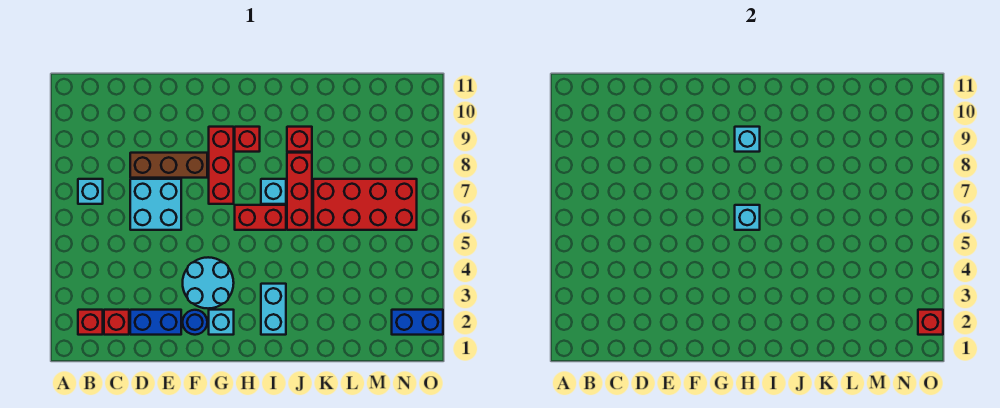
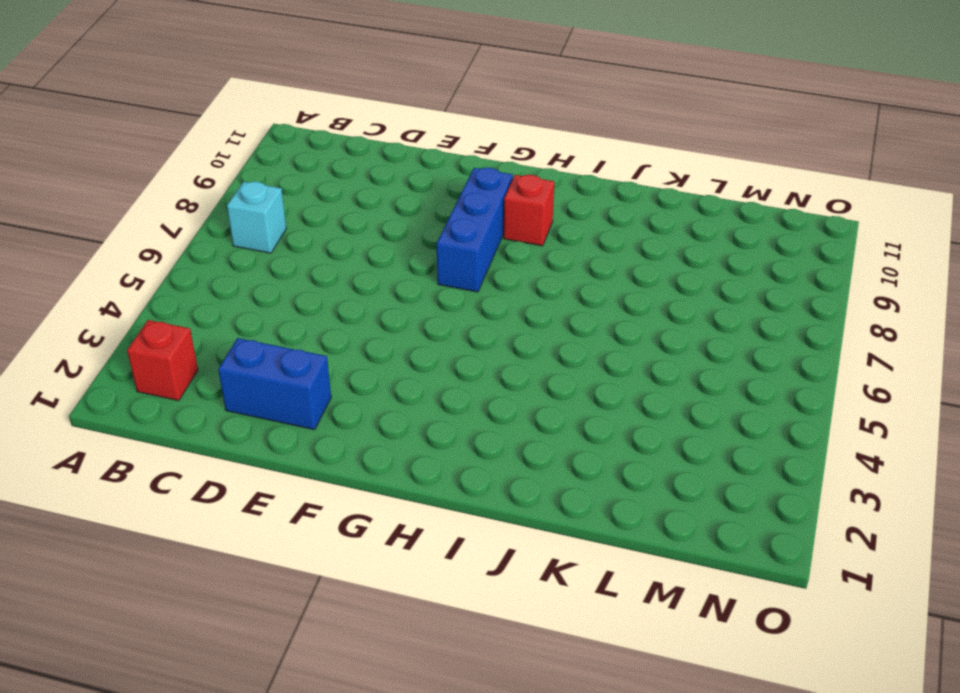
blue 1x3 brick [437,168,513,292] -> red 1x3 brick [209,127,234,204]
none -> red 1x1 brick [104,310,129,335]
none -> cyan 2x2 brick [130,179,181,230]
none -> brown 1x3 brick [130,153,207,178]

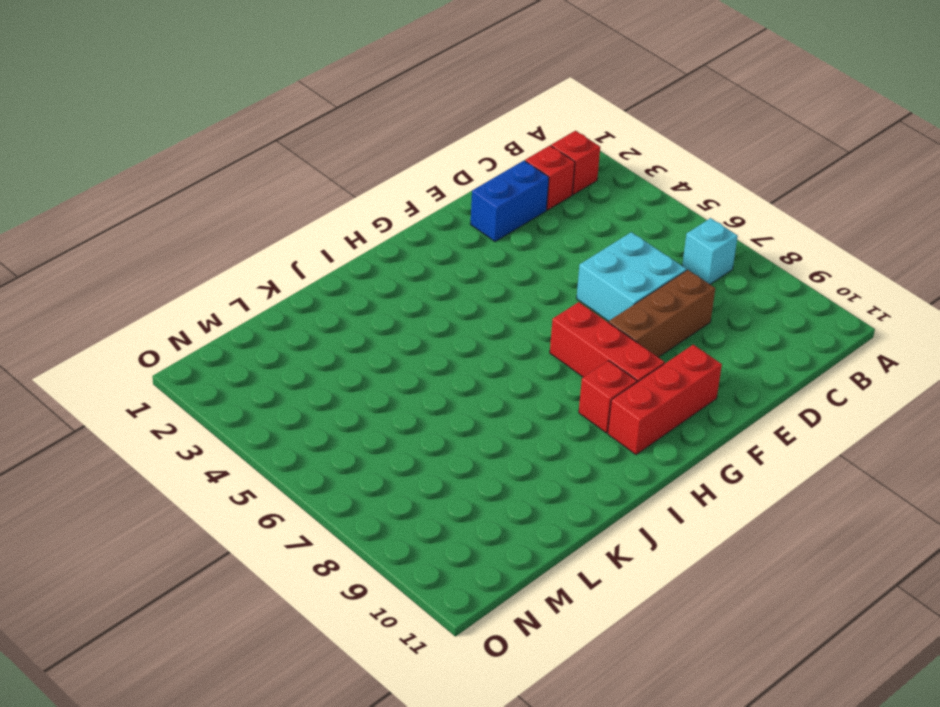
red 1x3 brick [608,345,722,455] -> red 1x3 brick turned to [287,153,312,230]
none -> blue 1x1 round brick [183,310,207,335]
none -> cyan 2x2 round brick [183,257,234,308]
none -> cyan 1x1 brick [209,310,234,335]

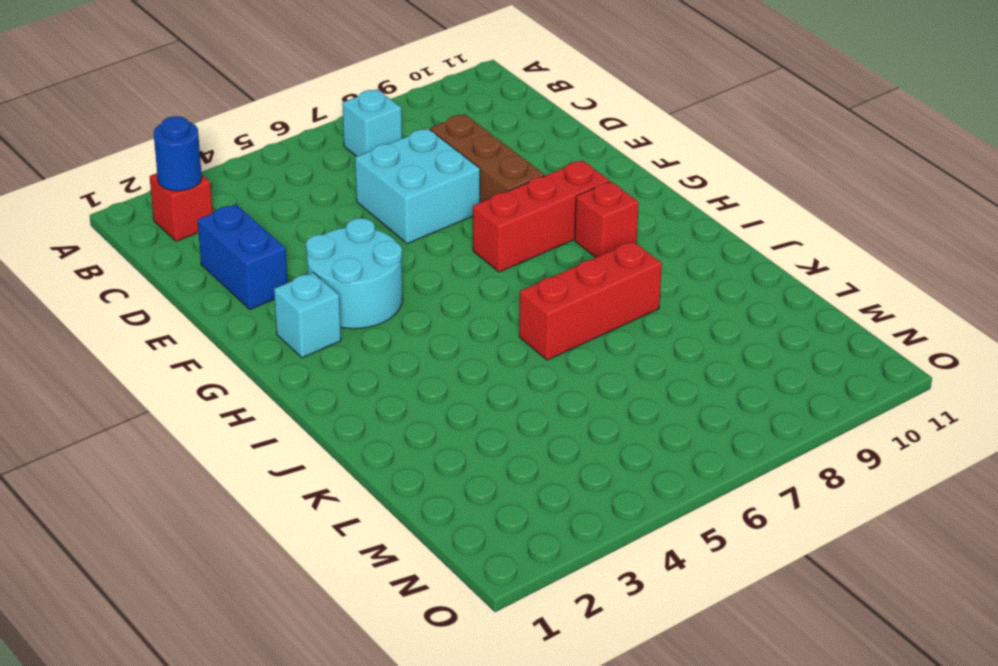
blue 1x1 round brick [153,116,202,191] -> blue 1x1 round brick moved to [183,310,207,335]
none -> red 1x1 brick [104,310,129,335]
none -> red 1x2 brick [235,205,286,230]
none -> cyan 1x2 brick [261,284,286,335]

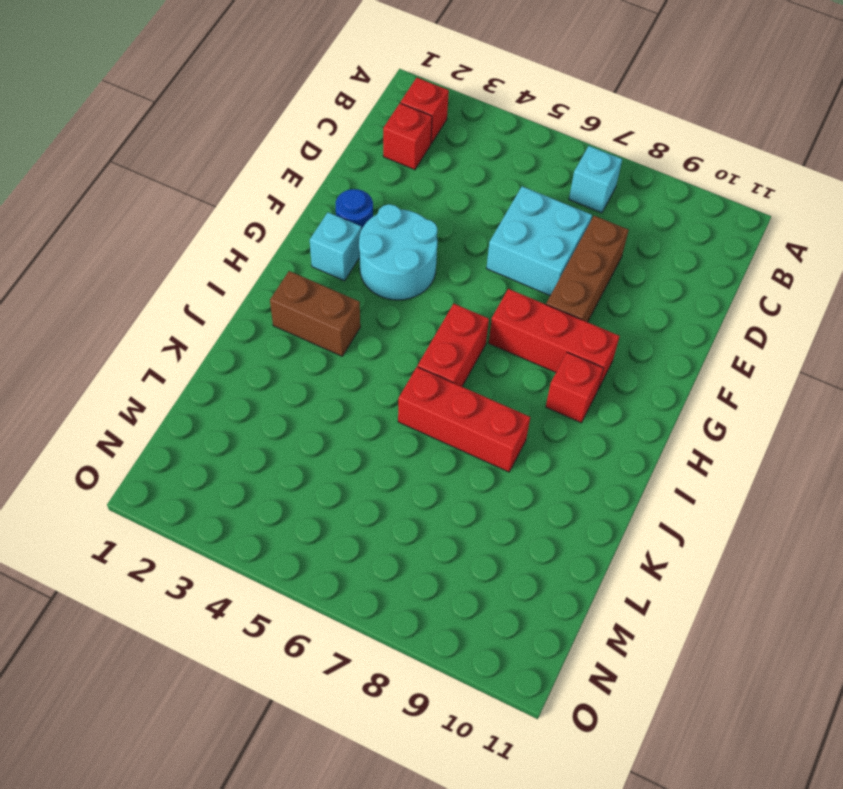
brown 1x2 brick [270,271,360,356] -> cyan 1x2 brick [261,284,286,335]
none -> blue 1x2 brick [130,310,181,335]
none -> cyan 1x1 brick [261,179,286,204]
none -> red 1x1 brick [287,127,312,152]

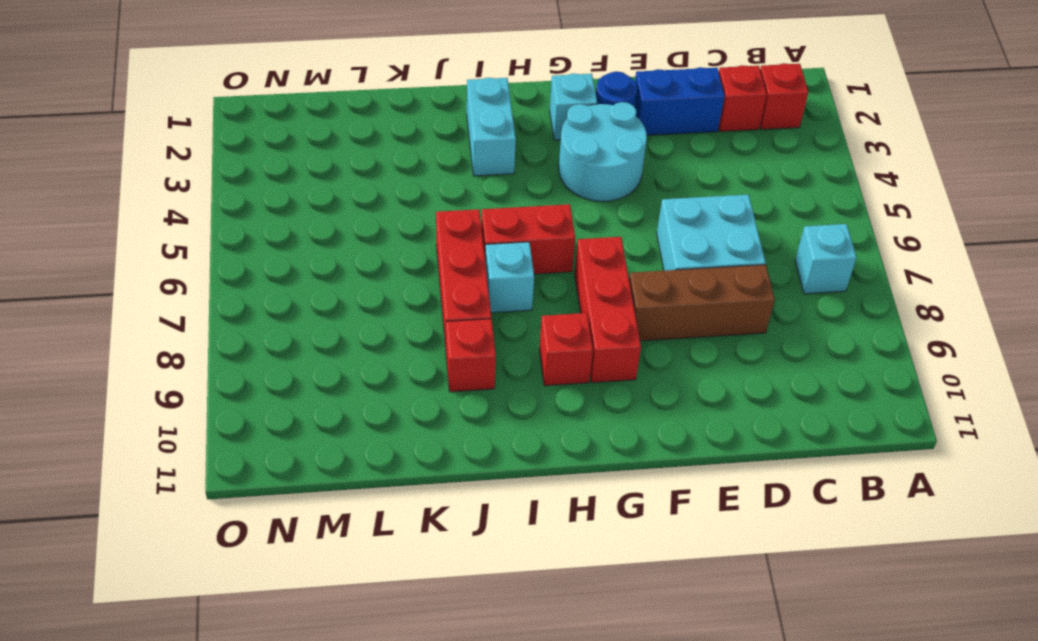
none -> red 2x4 brick [313,179,417,230]
none -> blue 1x2 brick [392,310,443,335]
none -> cyan 1x1 brick [735,205,760,230]

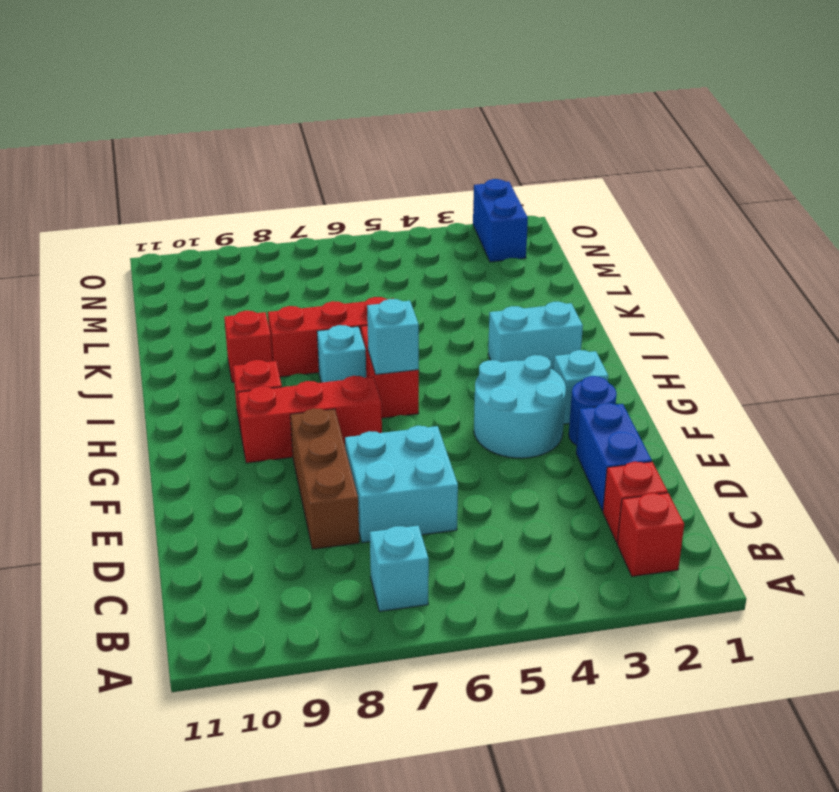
none -> red 2x4 brick [313,179,417,230]
none -> cyan 1x1 brick [735,127,760,152]
none -> red 1x1 brick [918,310,943,335]

